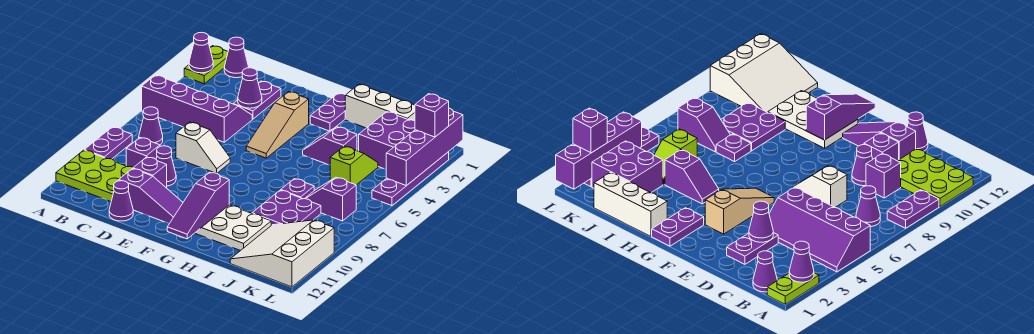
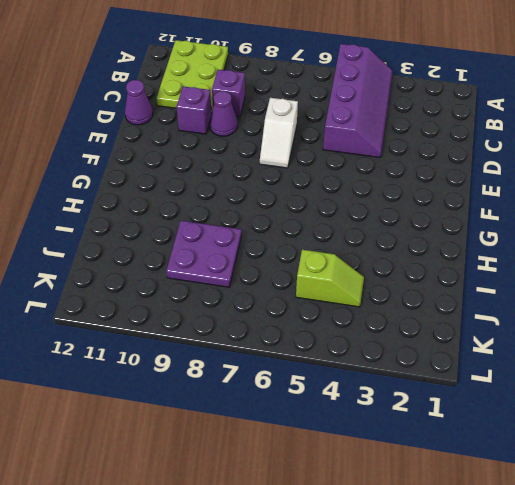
none -> lime 1x2 plate [184,46,228,84]
none -> purple 1x2 plate [85,127,132,159]
none -> purple 1x1 cone [224,37,249,78]
none -> purple 1x1 cone [139,107,163,145]

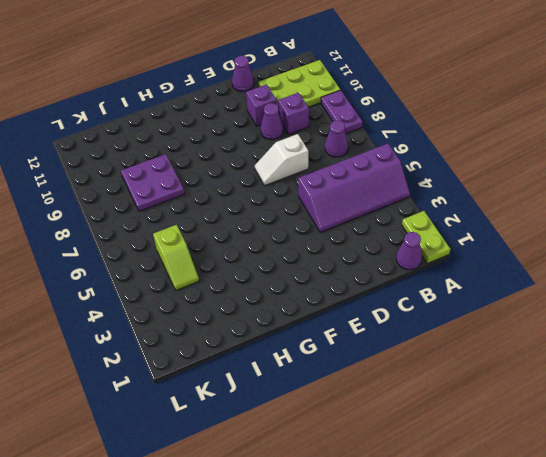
none -> purple 1x2 plate [233,81,281,119]
none -> purple 1x3 slope [119,169,183,224]
none -> tan 1x3 slope [246,92,309,158]
none -> purple 1x2 plate [310,93,346,131]

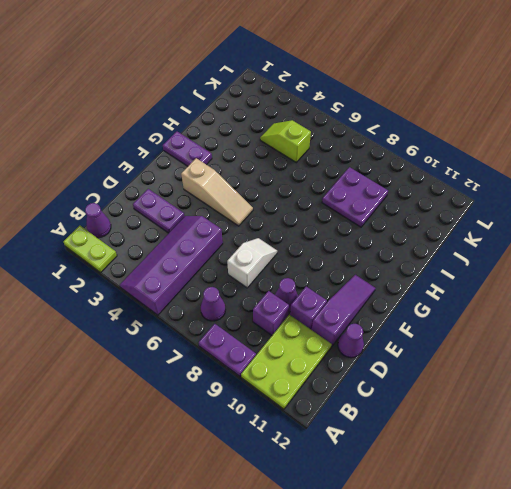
none -> white 2x3 plate [195,205,271,251]
none -> white 1x3 brick [345,84,415,128]
none -> purple 1x2 slope [303,127,357,165]
none -> purple 1x1 plate [281,179,314,199]

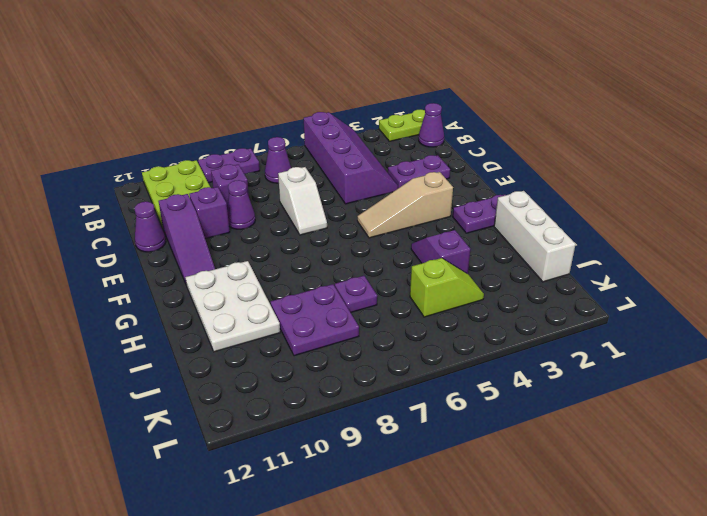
none -> purple 2x2 brick [359,112,415,169]
none -> purple 1x2 slope [305,177,356,221]
none -> white 3x3 slope [230,220,334,287]
none -> purple 1x4 plate [372,152,449,206]

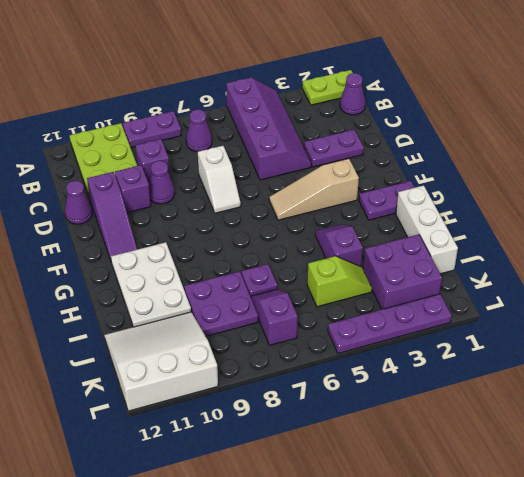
none -> purple 1x1 cone [189,32,213,73]
none -> purple 1x1 cone [238,68,262,108]
none -> purple 1x3 slope [167,172,229,239]
none -> purple 1x4 brick [386,108,463,186]

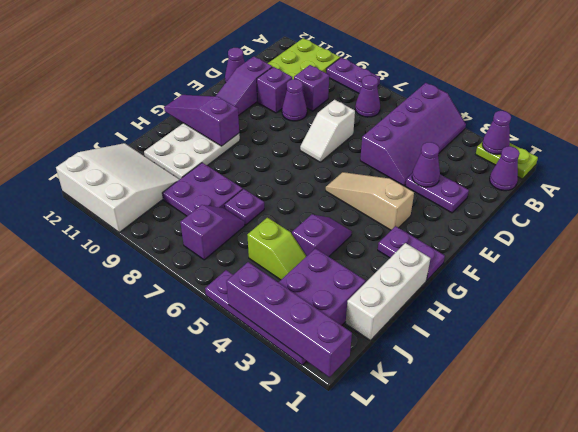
none -> purple 1x1 brick [415,94,449,137]

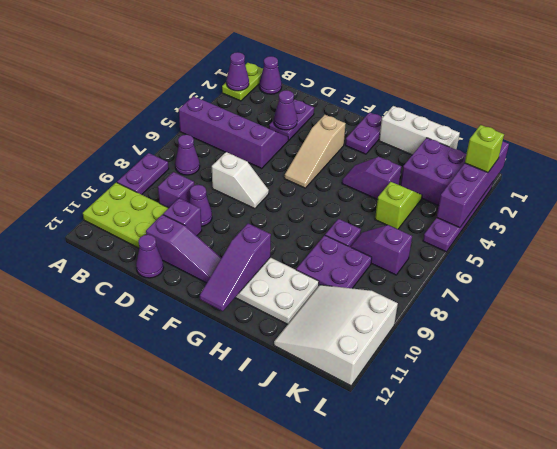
lime 1x1 brick [465,125,504,172] -> purple 1x1 brick [415,94,449,137]

